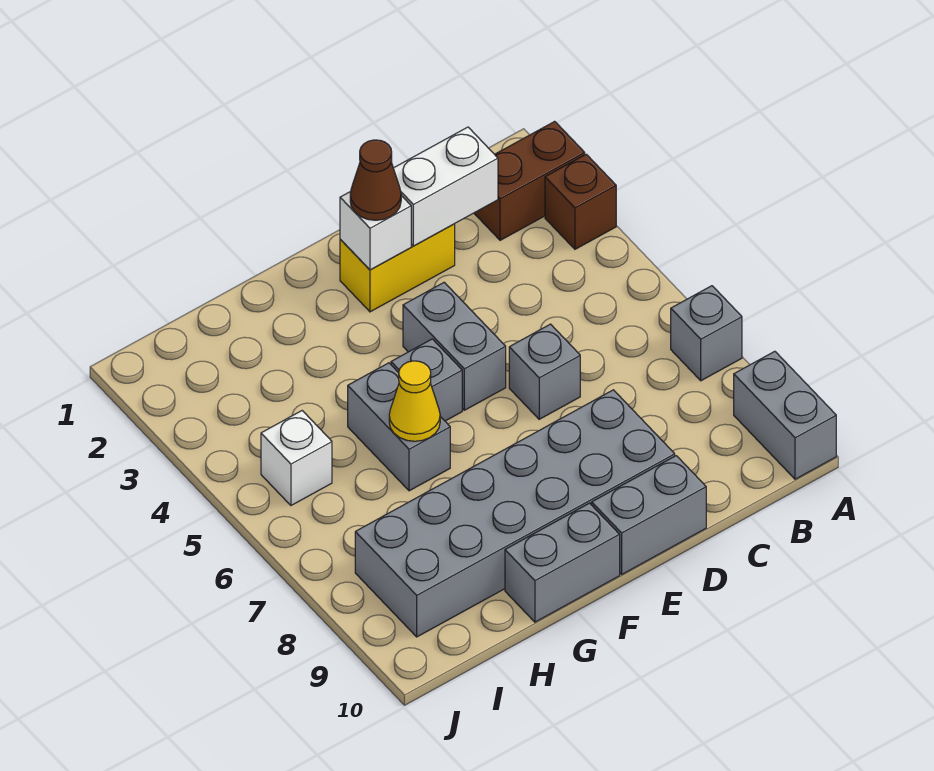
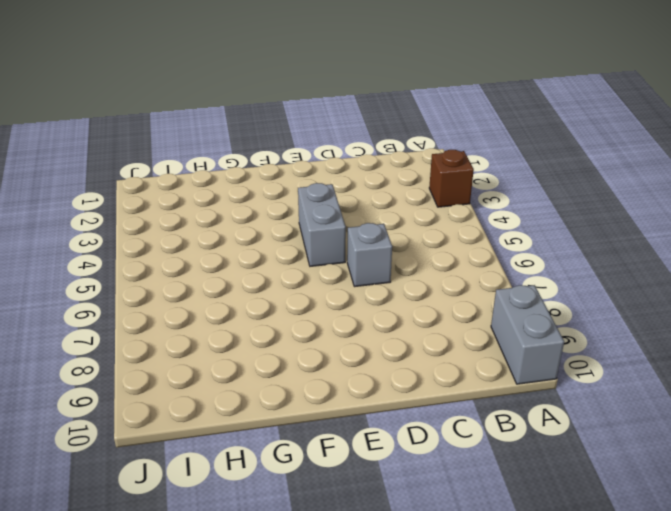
none -> brown 1x2 brick [474,121,585,240]
none -> grey 1x1 brick [671,286,742,381]
none -> yellow 1x2 brick [340,224,455,312]

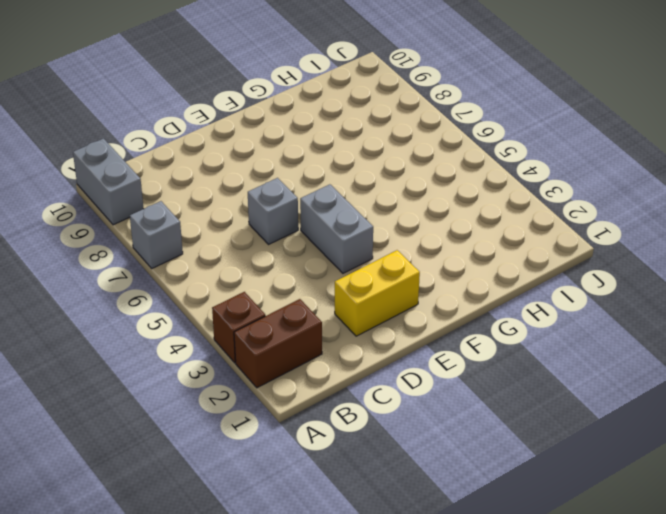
none -> grey 2x6 brick [355,390,675,637]
none -> grey 1x2 brick [592,456,706,574]
none -> grey 1x1 brick [391,339,462,421]

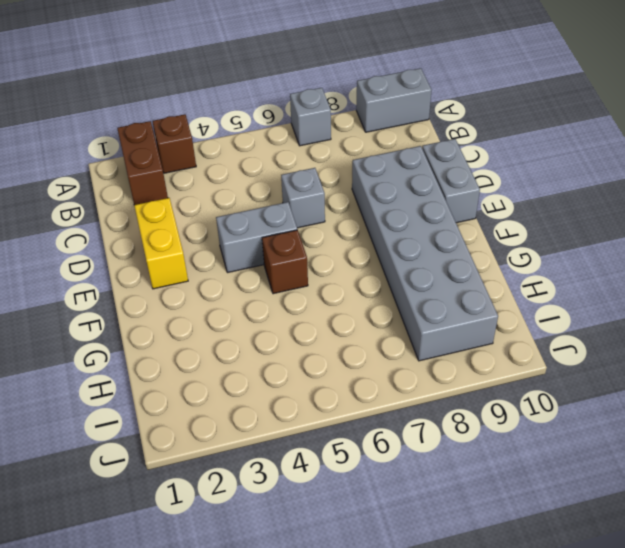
brown 1x1 brick [262,230,308,294] -> grey 1x1 brick [391,339,462,421]
none -> grey 1x2 brick [505,503,620,622]
none -> grey 1x2 brick [348,363,450,491]
none -> white 1x1 brick [261,411,332,505]

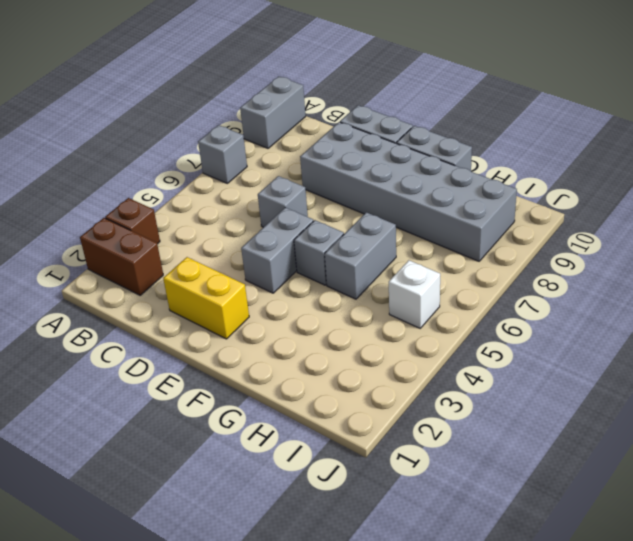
none -> white 1x2 brick [393,127,498,246]
none -> white 1x1 brick [340,191,411,270]
none -> yellow 1x1 cone [389,361,440,441]

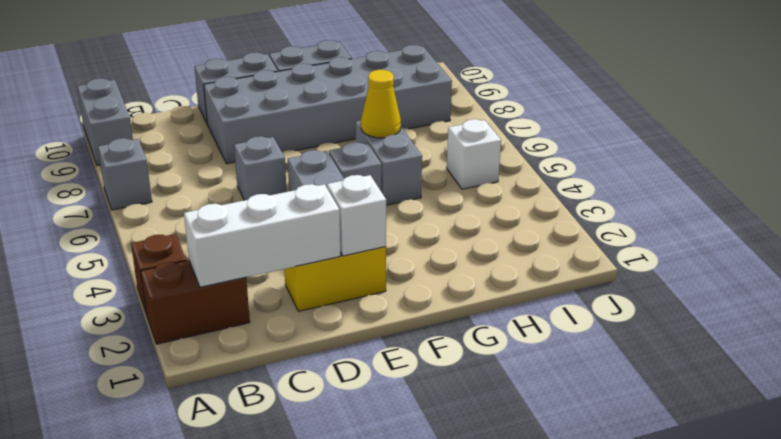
white 1x3 brick [184,184,340,287] -> white 1x2 brick [393,127,498,246]
none -> brown 1x1 cone [350,140,401,220]

